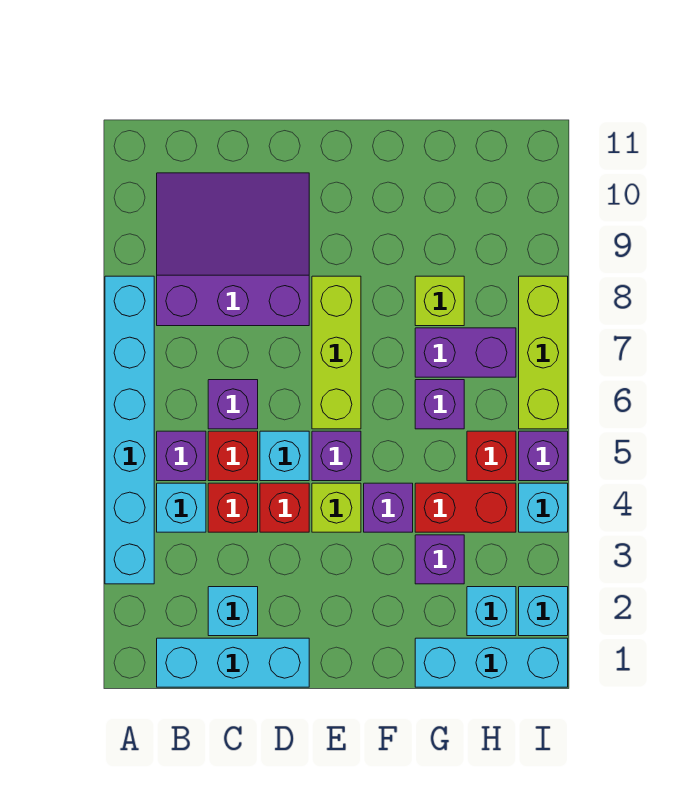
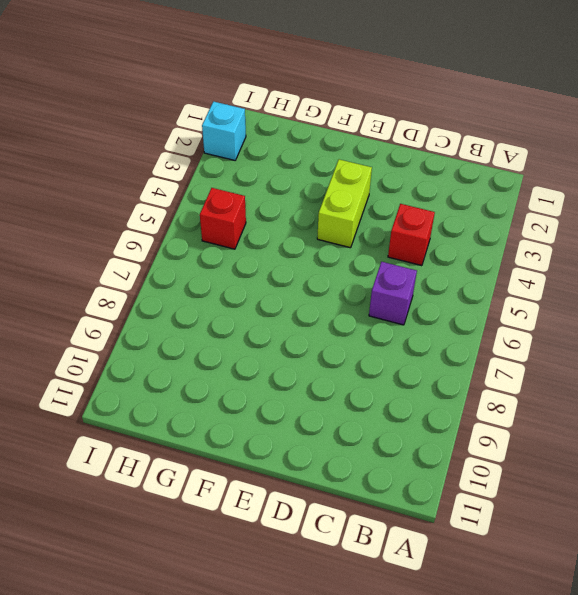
lime 1x2 brick [317,159,372,248] -> lime 1x1 brick [312,483,361,532]
none -> cyan 1x6 brick [105,276,154,584]
none -> cyan 1x3 brick [157,638,309,687]
none -> cyan 1x1 brick [157,483,206,532]

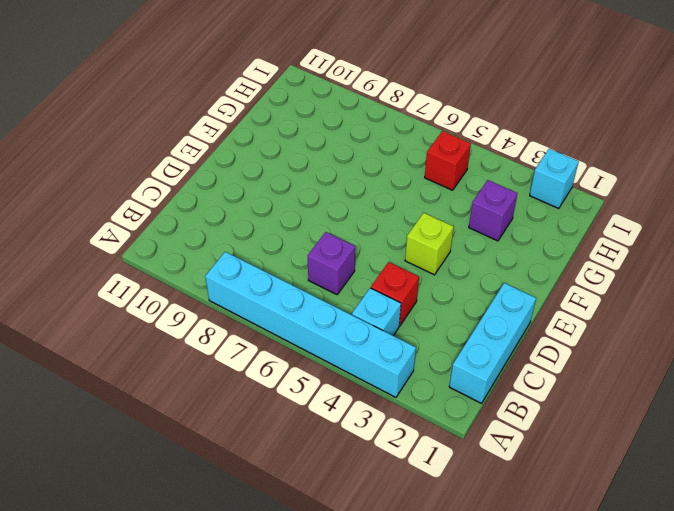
none -> purple 1x1 brick [157,431,206,481]
none -> purple 3x3 slope [157,173,309,326]
none -> cyan 1x1 brick [208,587,258,636]

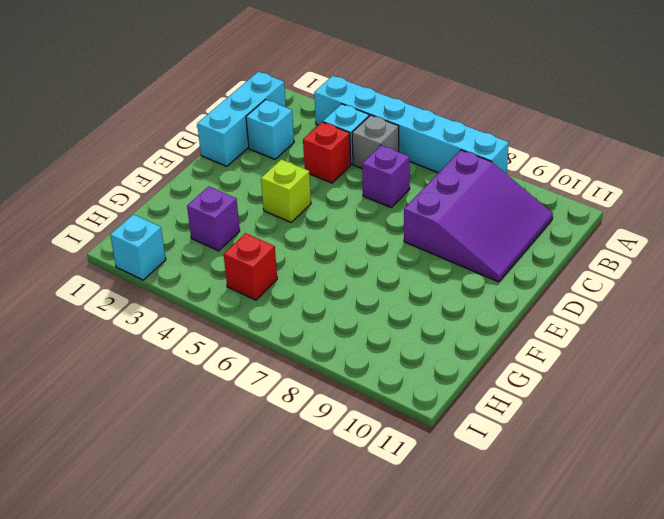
grey 1x1 brick [352,115,399,168] -> purple 1x1 brick [157,431,206,481]
none -> red 1x1 brick [208,431,258,481]
none -> red 1x1 brick [260,483,309,532]
none -> cyan 1x1 brick [260,431,309,481]

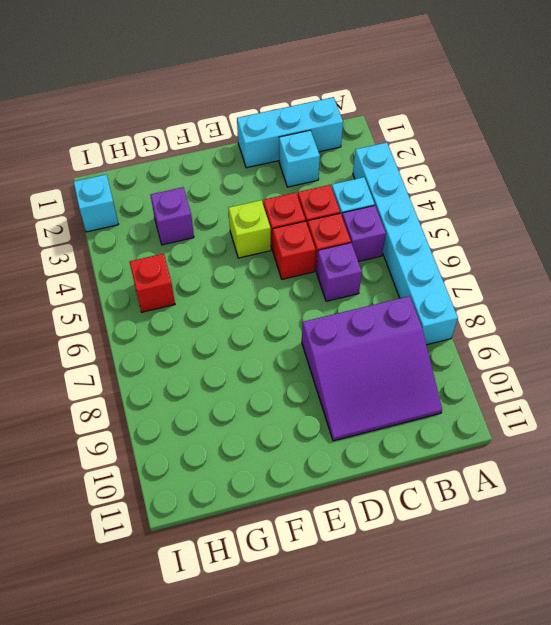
red 1x1 brick [273,221,316,279] -> cyan 1x1 brick [260,431,309,481]
none -> purple 1x1 brick [312,431,361,481]
none -> lime 1x3 brick [312,276,361,429]
none -> purple 1x1 brick [364,483,413,532]

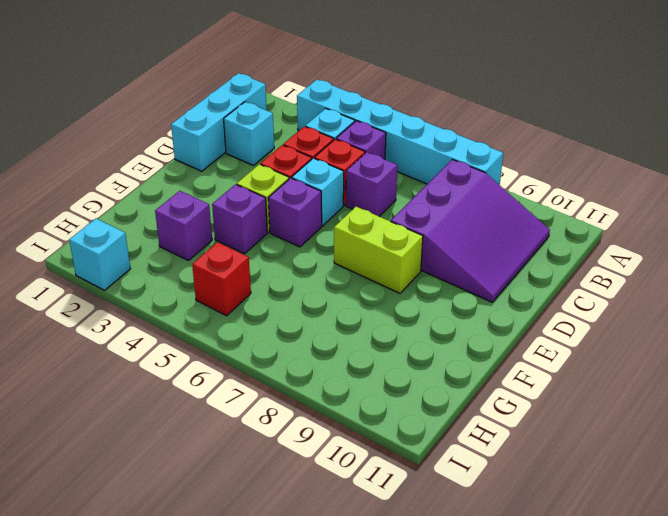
lime 1x2 brick [334,207,423,293] -> lime 1x3 brick [312,276,361,429]
none -> cyan 1x3 brick [415,638,568,687]
none -> red 1x2 brick [415,483,516,532]
none -> purple 1x1 brick [415,380,464,429]

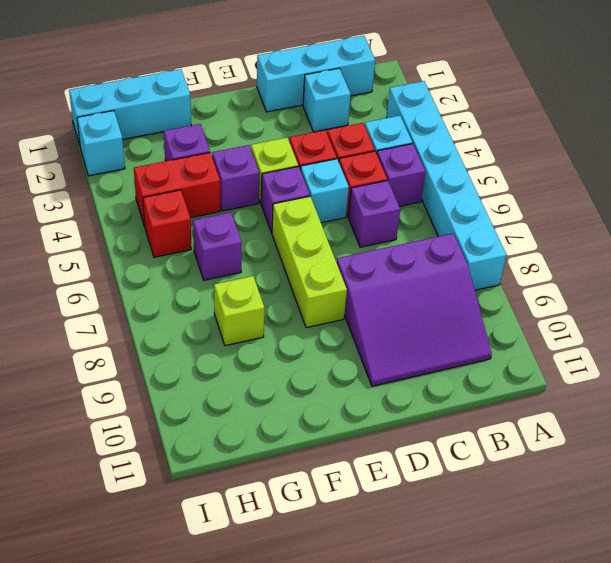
none -> purple 1x2 brick [415,328,516,377]
none -> cyan 1x1 brick [467,587,516,636]
none -> cyan 1x1 brick [519,483,568,532]

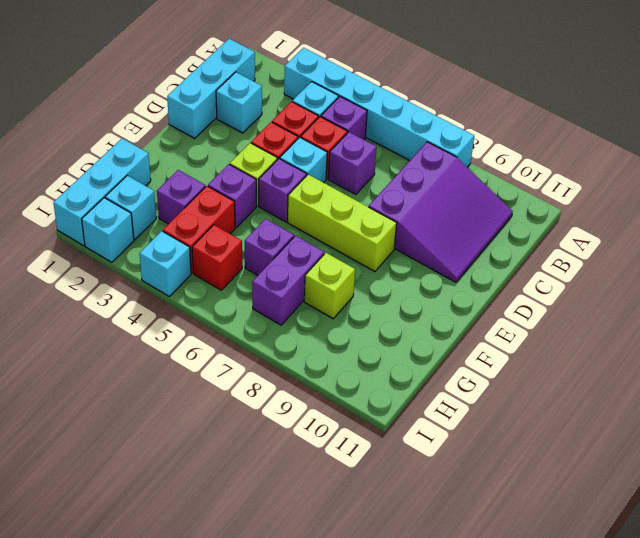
none -> purple 1x1 brick [519,431,568,481]
none -> lime 1x3 brick [519,276,568,429]

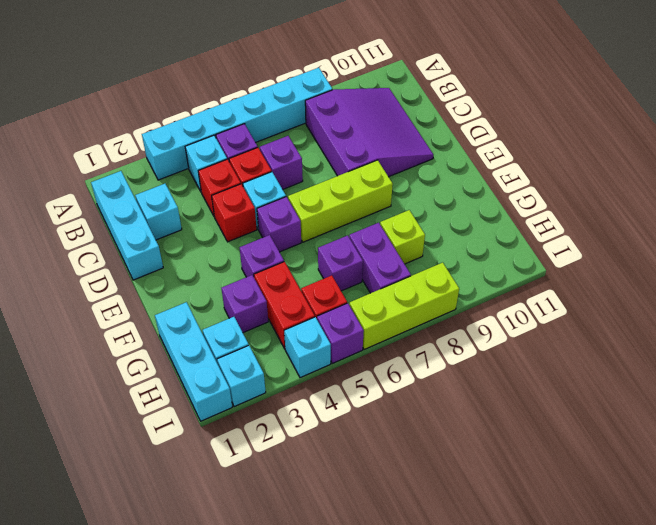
none -> lime 1x1 brick [312,483,361,532]

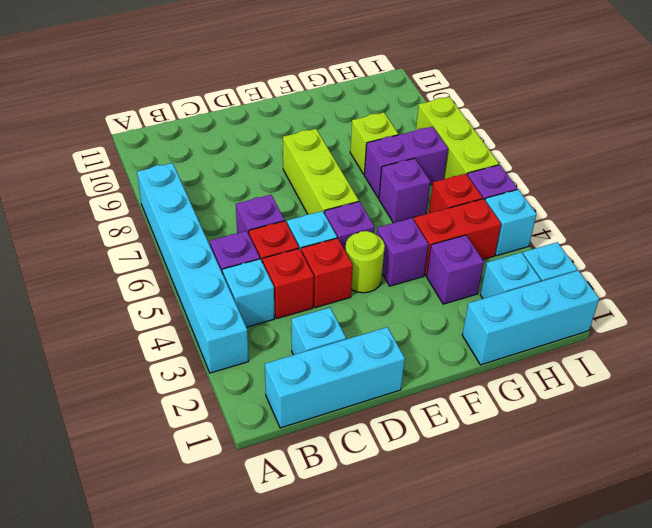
lime 1x1 round brick [345,231,385,293] -> lime 1x1 brick [312,483,361,532]
none -> purple 3x3 slope [157,173,309,326]

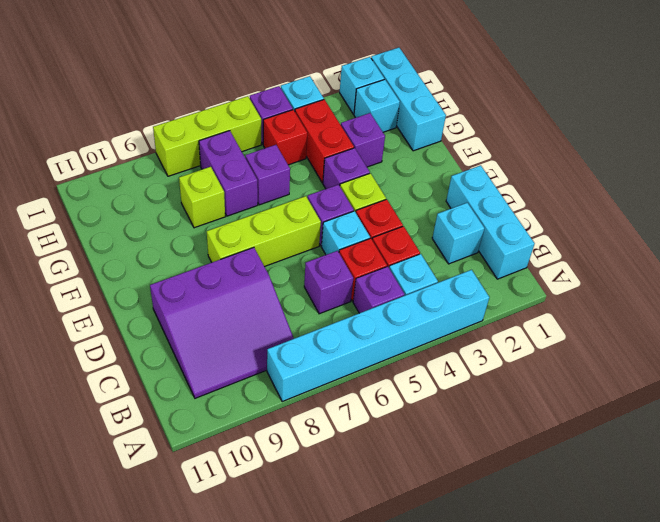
purple 3x3 slope [150,247,294,398] -> purple 3x3 slope turned to [157,173,309,326]

